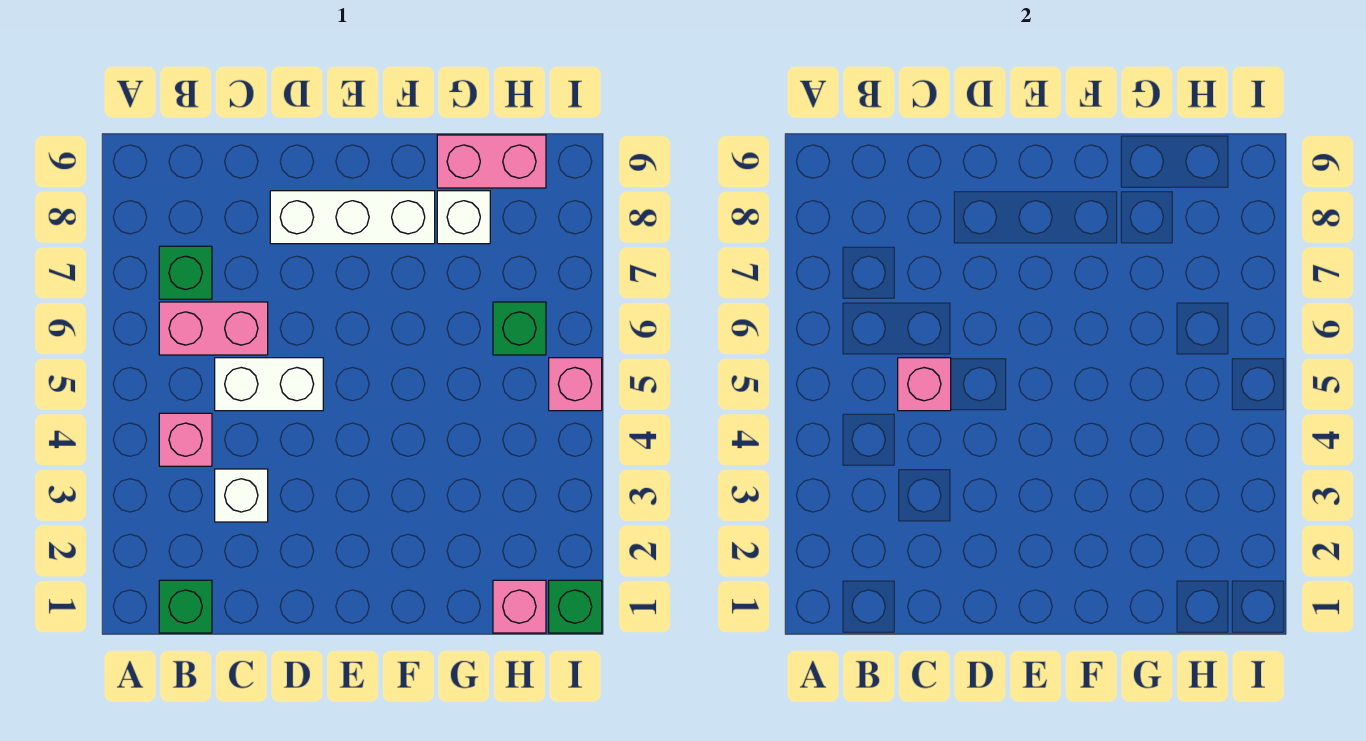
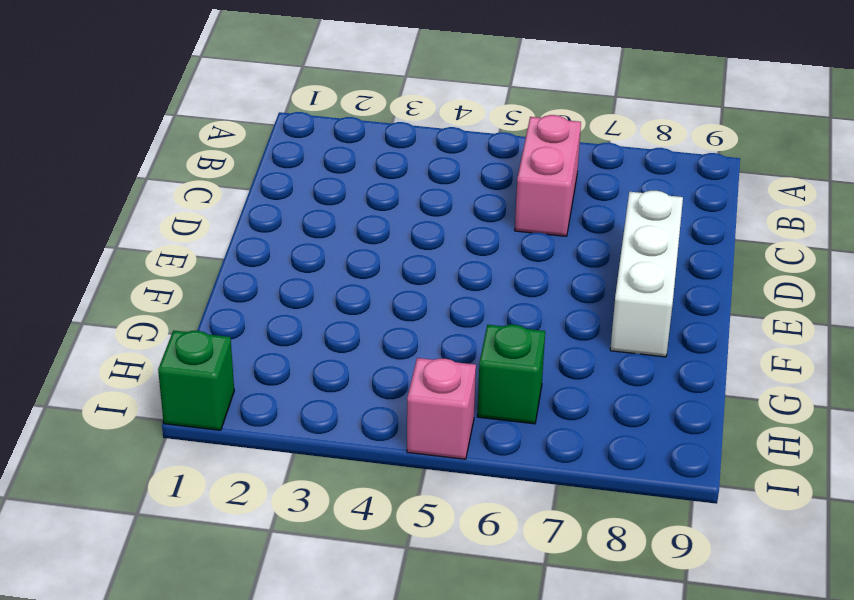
none -> green 1x1 brick [159,580,212,633]
none -> pink 1x1 brick [159,413,212,466]
none -> green 1x1 brick [159,246,212,299]

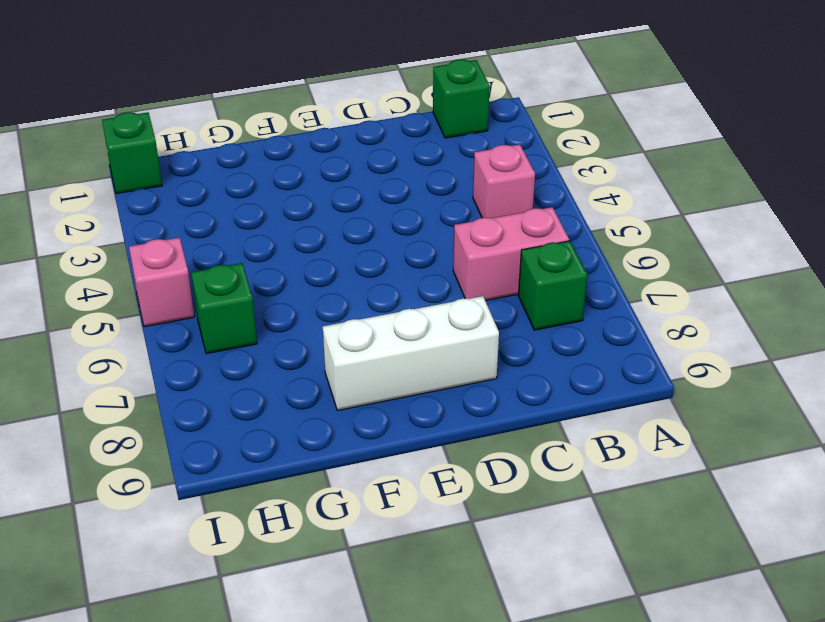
none -> white 1x1 brick [215,469,268,522]
none -> white 1x2 brick [215,358,323,411]
none -> white 1x1 brick [437,191,490,244]

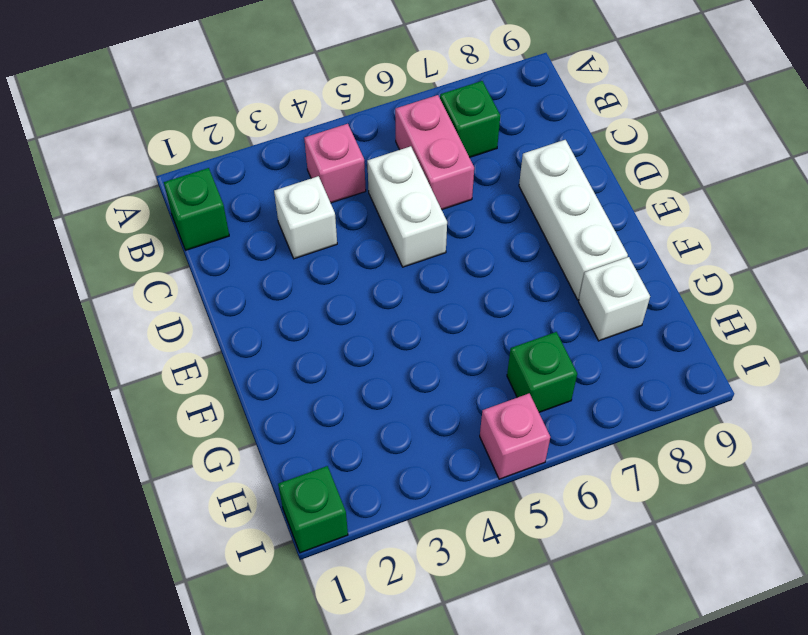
none -> pink 1x2 brick [437,135,546,188]
none -> pink 1x1 brick [493,580,546,633]
none -> pink 1x1 brick [898,358,951,411]

